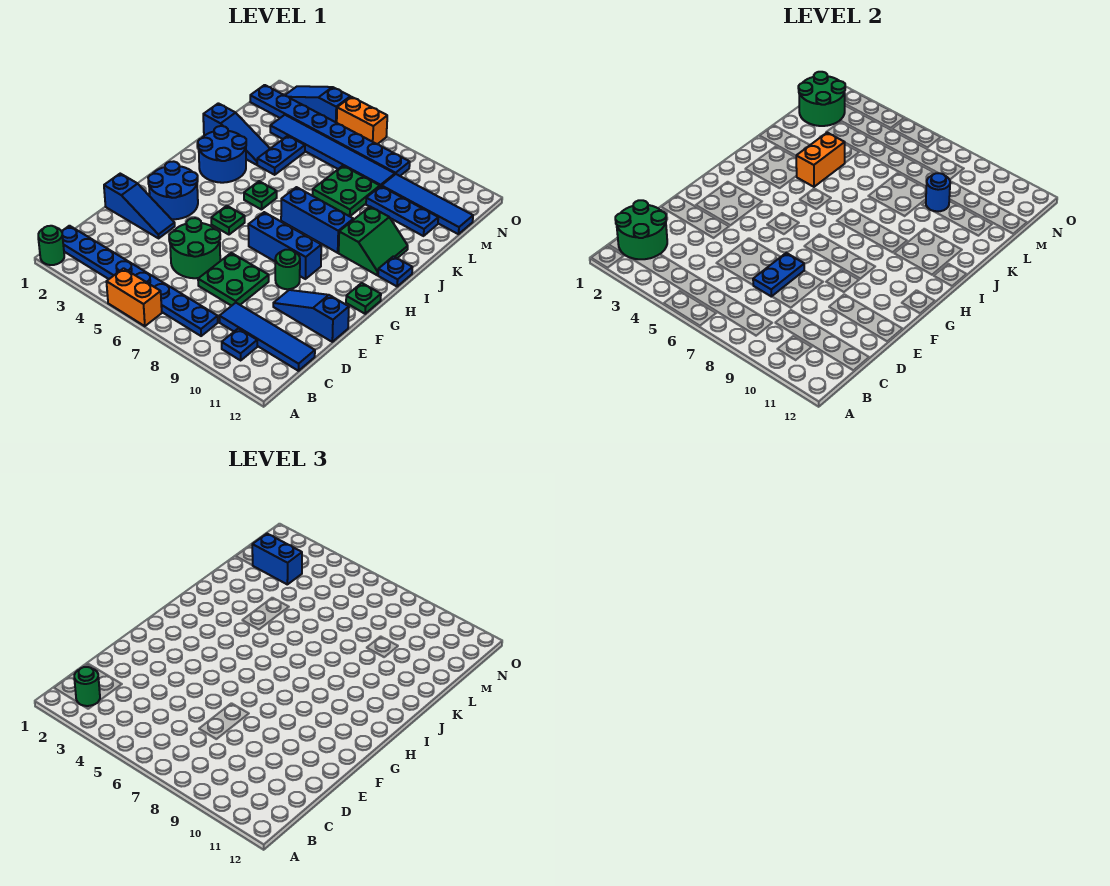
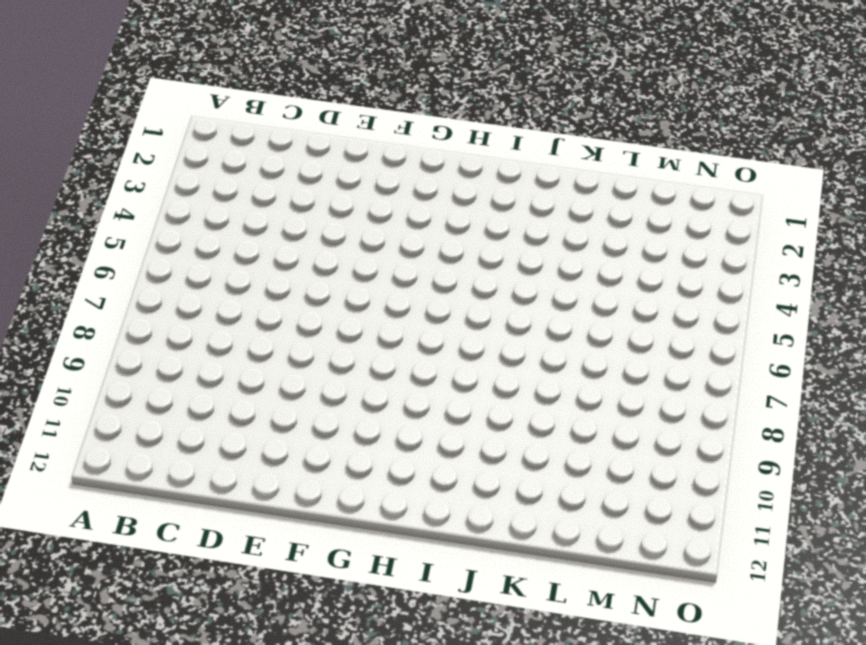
none -> green 1x1 round brick [38,226,64,265]
none -> orange 1x2 brick [106,268,162,326]
none -> blue 1x8 plate [62,226,218,336]
none -> blue 1x1 plate [222,328,257,360]

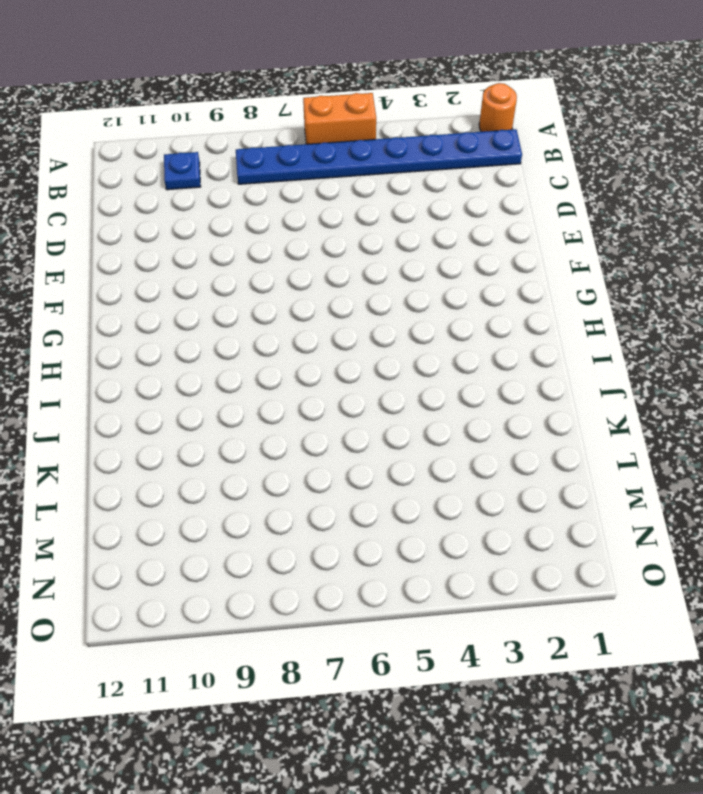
orange 1x1 round brick [479,83,517,132] -> green 1x1 round brick [38,226,64,265]
none -> blue 1x4 tile [219,303,315,371]
none -> green 2x2 round brick [169,218,220,278]
none -> green 2x2 plate [198,253,269,306]
none -> blue 1x3 slope [104,174,175,238]

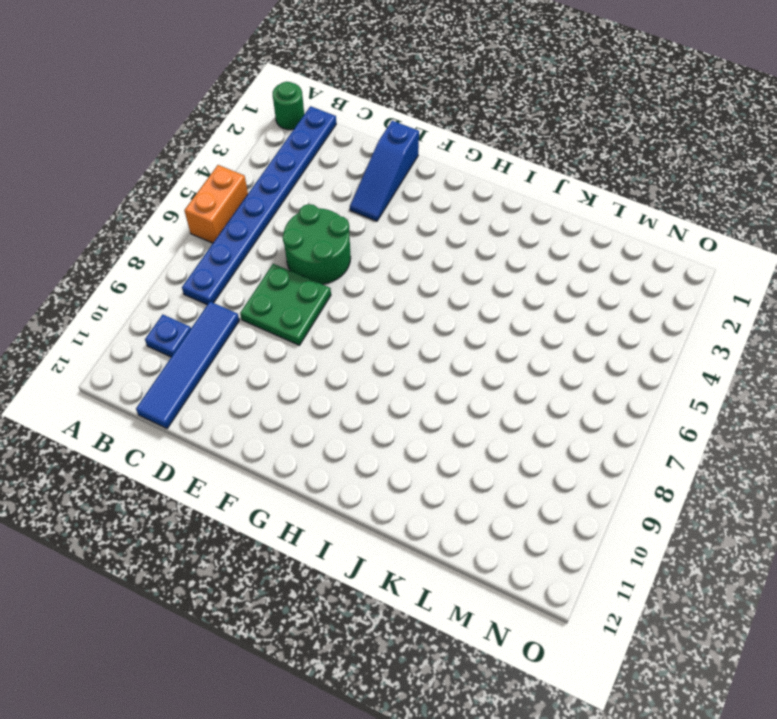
none -> blue 1x3 slope [273,290,349,342]
none -> blue 2x2 round brick [148,161,198,219]
none -> green 1x1 round brick [275,250,300,289]
none -> green 1x1 plate [211,206,245,235]

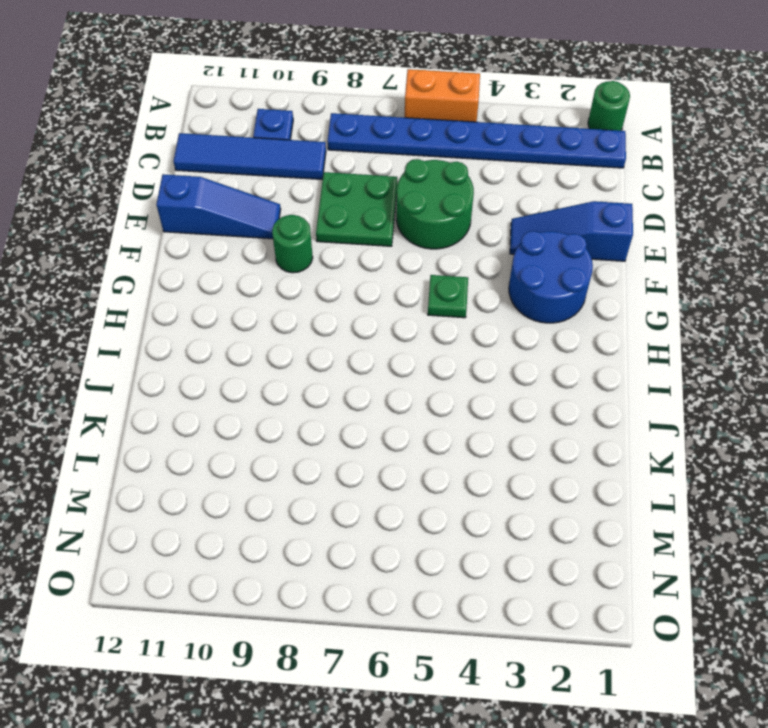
none -> blue 1x3 brick [248,212,321,279]
none -> green 1x1 plate [346,283,381,314]
none -> blue 2x2 round brick [198,126,246,183]
none -> green 1x1 plate [244,181,277,210]

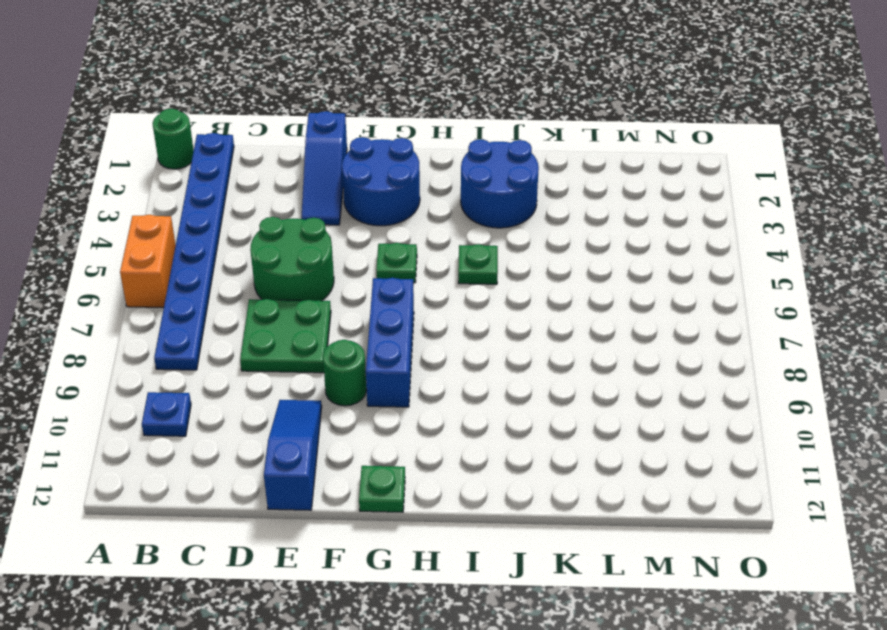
none -> blue 1x4 tile [219,303,315,371]
none -> blue 1x3 brick [281,187,353,253]
none -> green 2x2 slope [339,207,408,275]
none -> blue 1x1 plate [378,256,412,286]

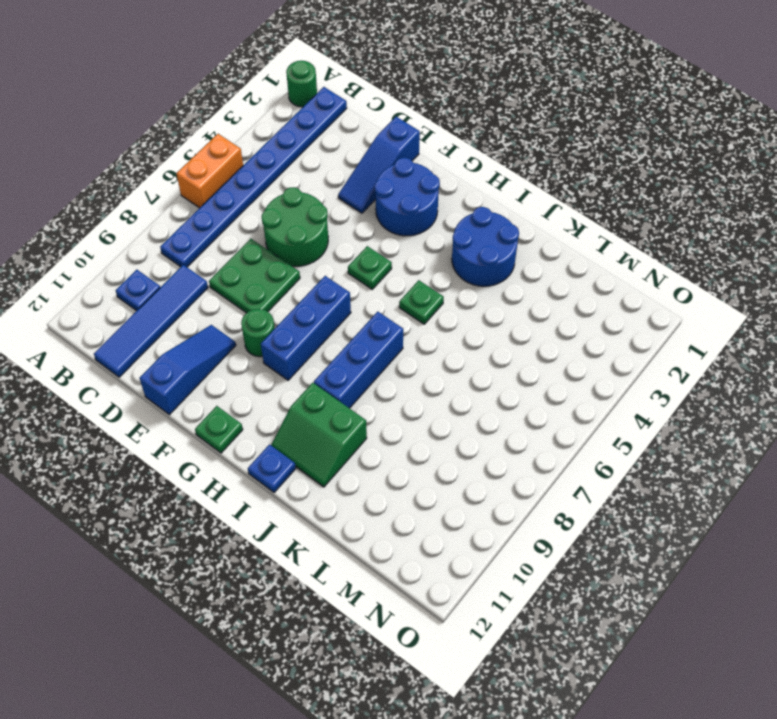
none -> blue 1x3 slope [203,103,270,165]
none -> blue 1x2 plate [257,136,305,175]
none -> green 2x2 plate [313,166,380,216]
none -> blue 1x3 plate [366,186,438,236]

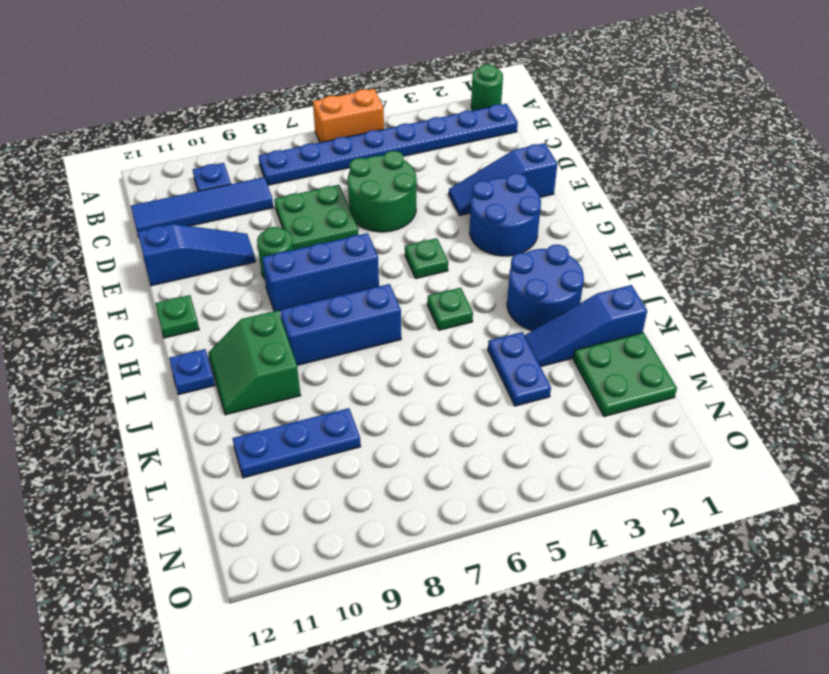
green 2x2 plate [573,333,677,417] -> green 2x2 plate moved to [313,166,380,216]
none -> blue 1x6 tile [270,115,395,186]
none -> blue 1x4 tile [382,174,473,234]
none -> blue 1x8 plate [250,85,410,176]
none -> blue 1x3 slope [285,86,350,123]

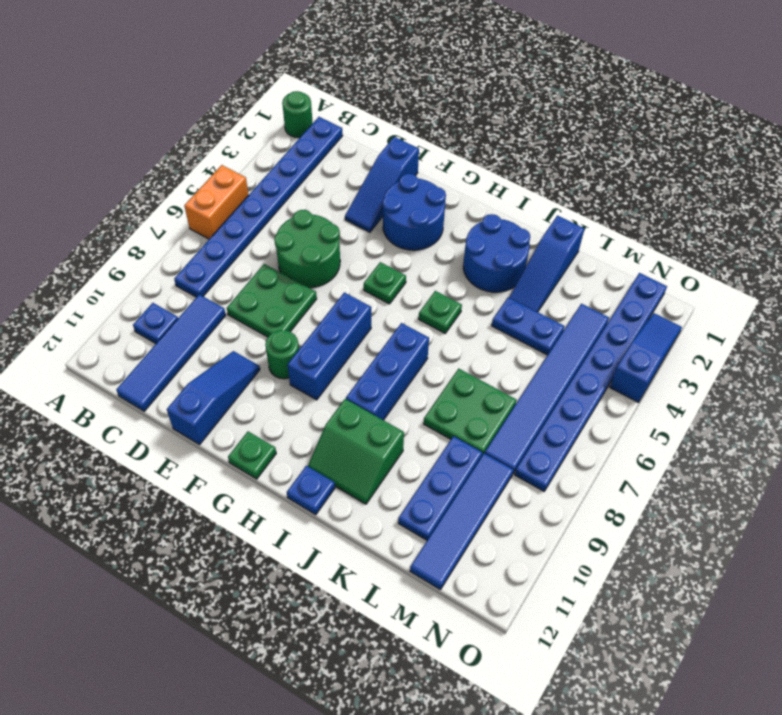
none -> orange 1x2 brick [337,97,387,144]
none -> green 2x2 round brick [615,200,667,259]
none -> blue 1x2 plate [753,253,804,297]
none -> orange 1x2 brick [796,133,845,187]

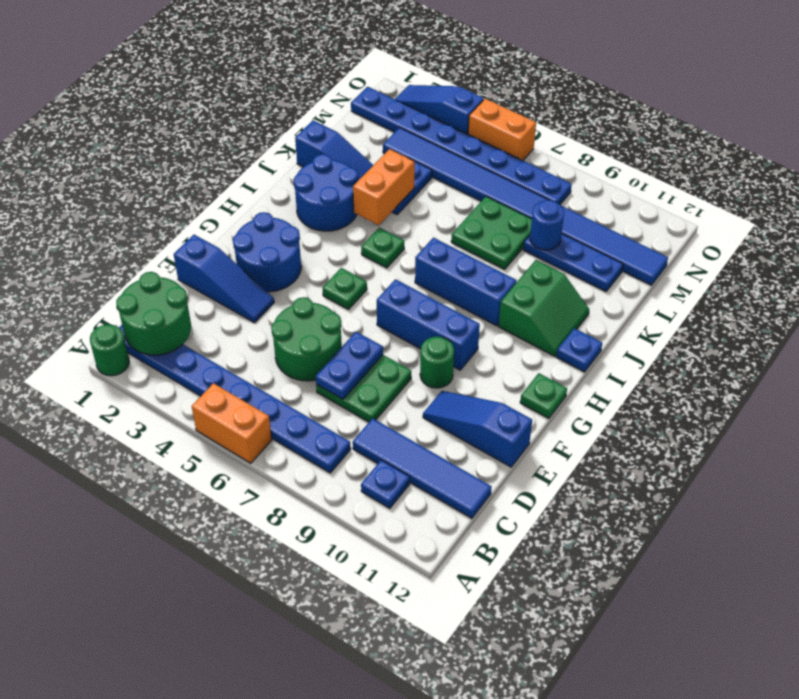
none -> green 2x2 round brick [798,72,845,126]
none -> green 1x1 round brick [74,667,100,706]
none -> blue 1x2 brick [252,534,302,584]

